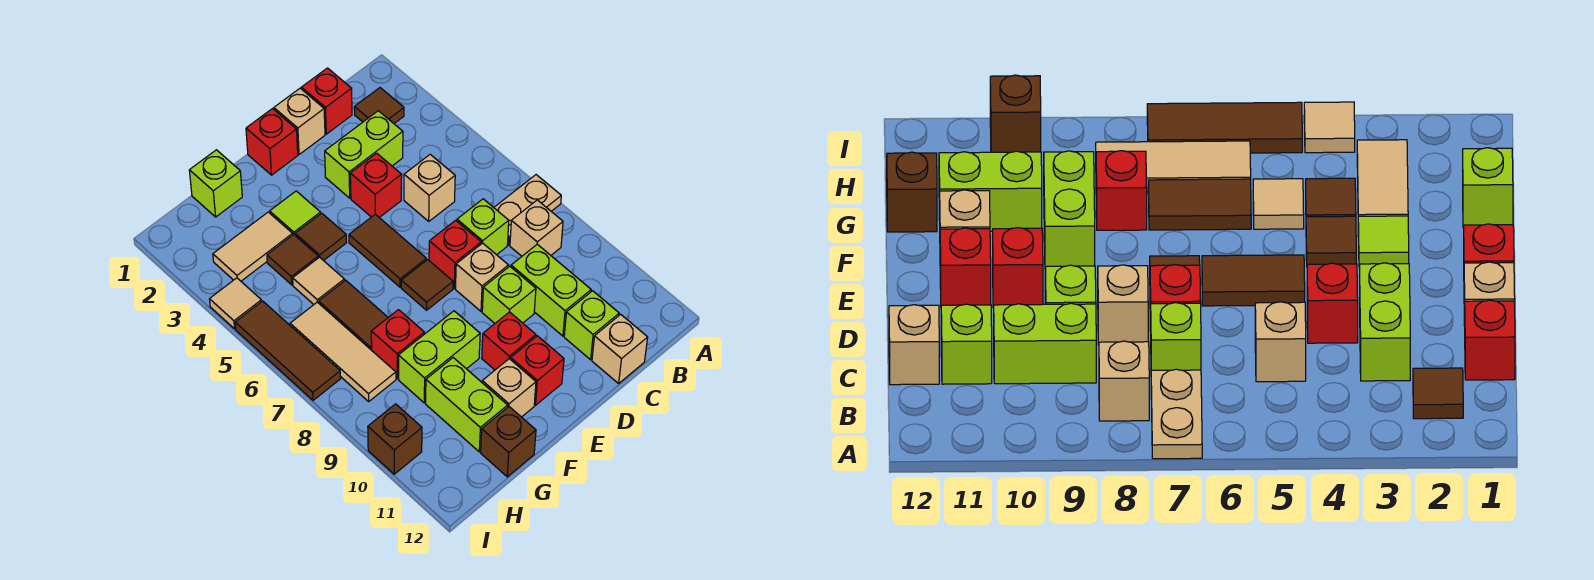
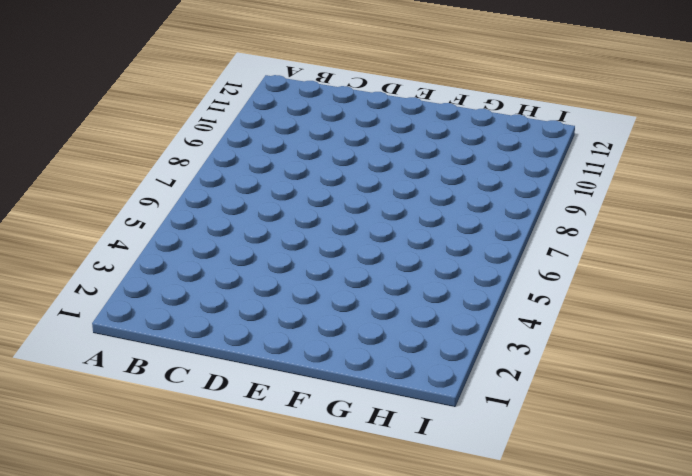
none -> tan 1x2 plate [494,175,561,245]
none -> brown 1x1 tile [354,88,404,123]
none -> tan 1x1 brick [510,200,563,256]
none -> red 1x1 brick [301,68,352,134]

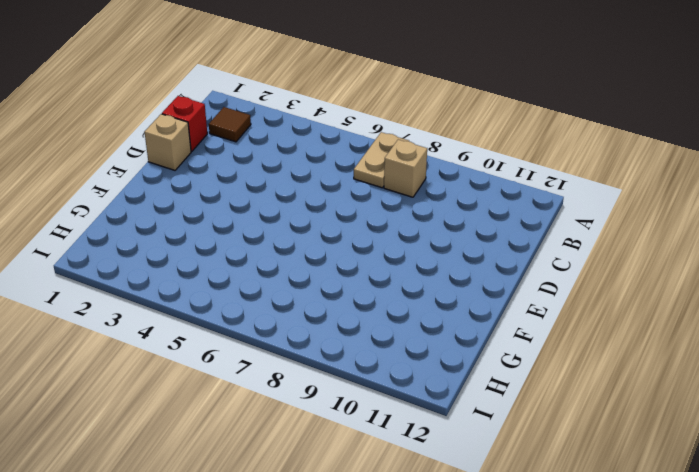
none -> lime 1x2 brick [325,111,403,198]
none -> tan 1x1 brick [404,154,455,221]
none -> lime 1x1 brick [457,199,509,255]
none -> lime 1x2 brick [511,244,591,336]

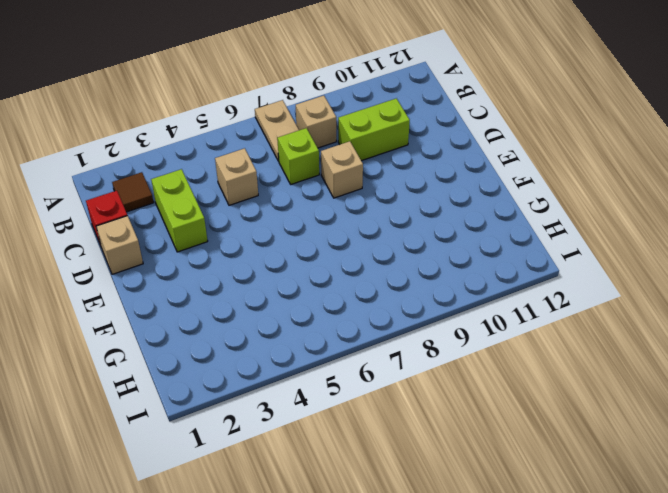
none -> lime 1x1 brick [564,291,619,360]
none -> tan 1x1 brick [592,314,648,383]
none -> red 1x1 brick [350,153,402,218]
none -> red 1x1 brick [429,220,481,288]

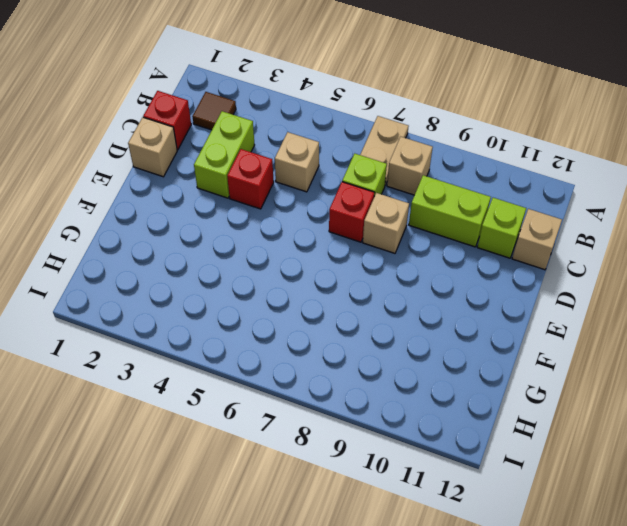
none -> lime 1x1 brick [482,266,536,323]
none -> red 1x1 brick [246,109,298,175]
none -> brown 1x2 tile [349,214,426,287]
none -> brown 1x1 tile [401,260,453,310]

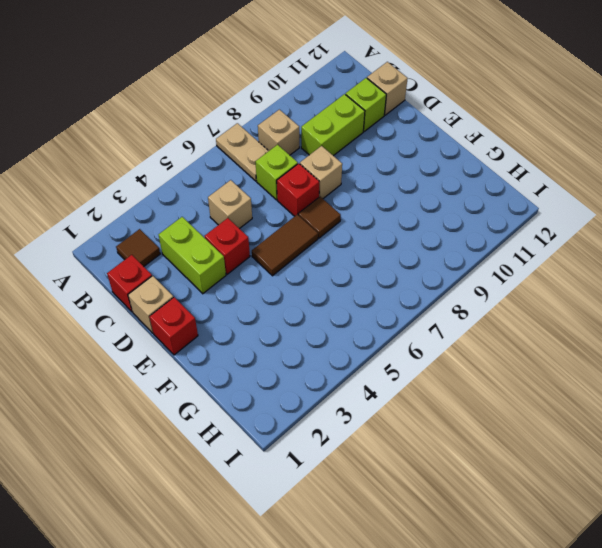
none -> lime 1x1 brick [482,266,536,323]
none -> red 1x1 brick [482,312,536,370]
none -> red 1x1 brick [511,336,564,405]
none -> lime 1x1 tile [270,191,321,235]

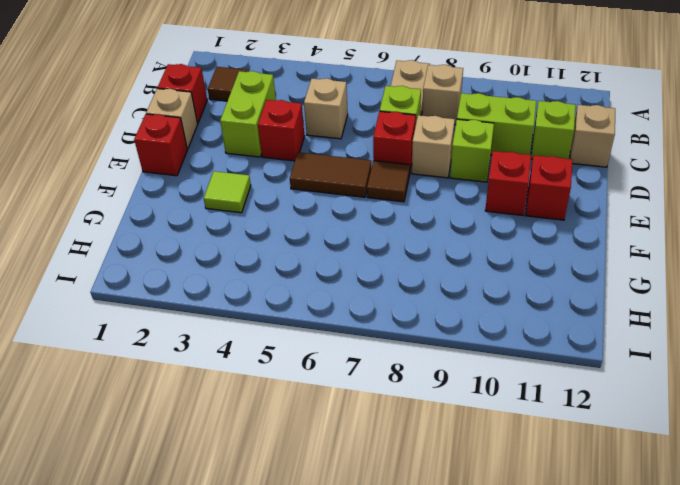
none -> brown 1x1 tile [295,213,347,261]
none -> lime 1x2 brick [399,311,480,403]
none -> tan 1x1 brick [482,359,536,417]
none -> lime 1x1 brick [189,150,242,217]

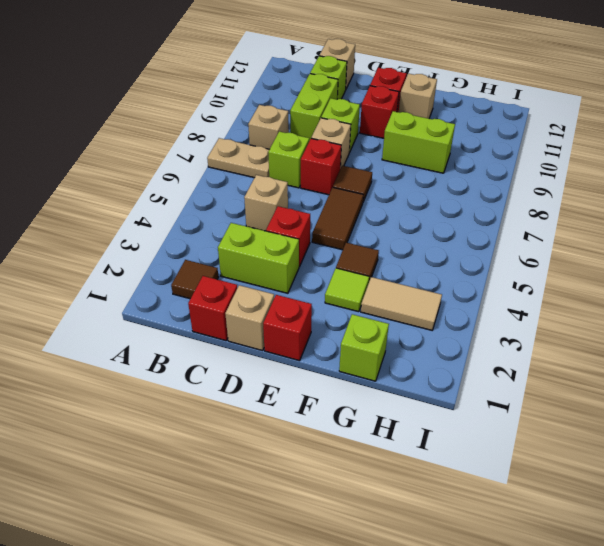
none -> brown 1x1 tile [267,235,318,285]
none -> tan 1x1 tile [293,257,344,304]
none -> brown 1x2 tile [319,280,388,350]
none -> red 1x1 brick [371,310,424,379]

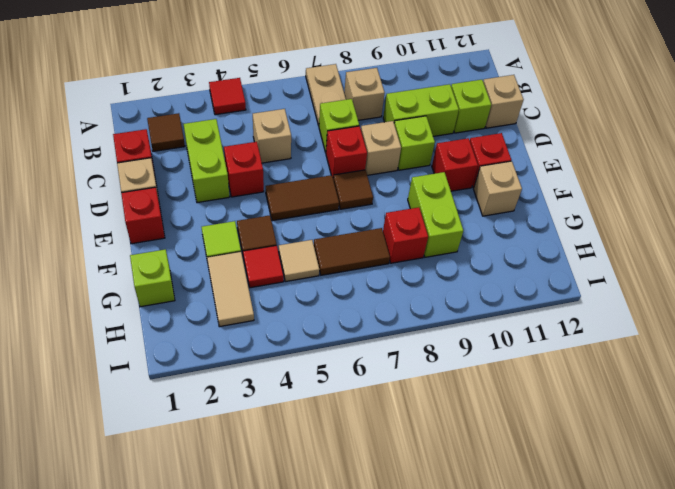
red 1x1 tile [209,78,246,115] -> none
red 1x1 tile [243,246,284,288] -> brown 1x1 tile [267,235,318,285]
none -> lime 1x2 brick [426,358,508,452]
none -> brown 1x1 brick [481,407,536,477]
none -> tan 1x3 tile [290,302,396,401]
none -> tan 1x1 tile [210,278,262,329]

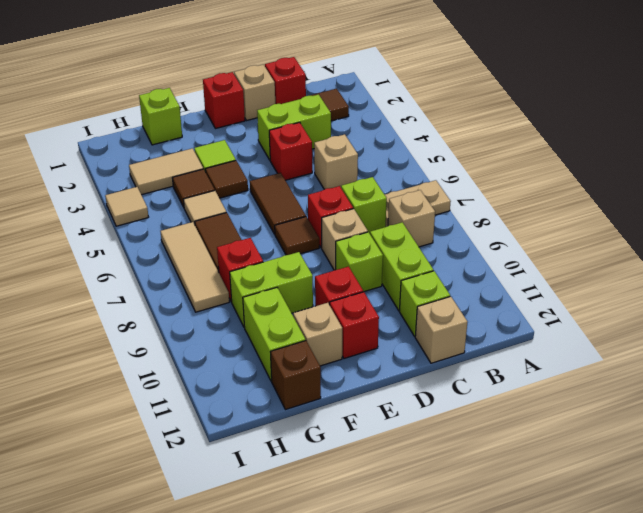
none -> brown 1x3 tile [235,301,341,400]
none -> brown 1x1 brick [368,404,422,474]

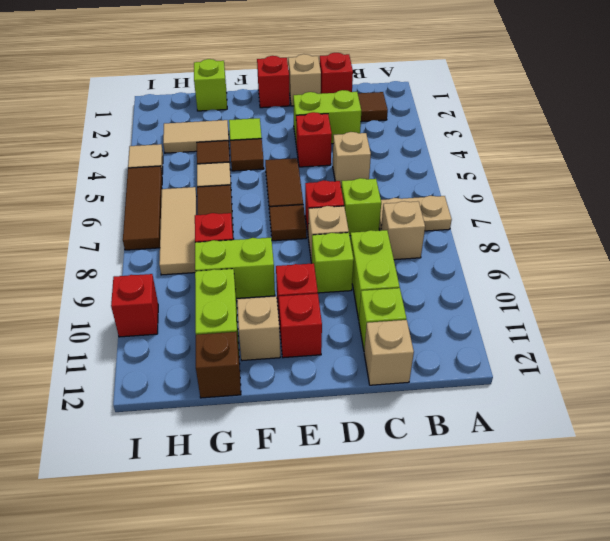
red 1x1 brick [111,274,158,337] -> brown 1x1 brick [368,404,422,474]

